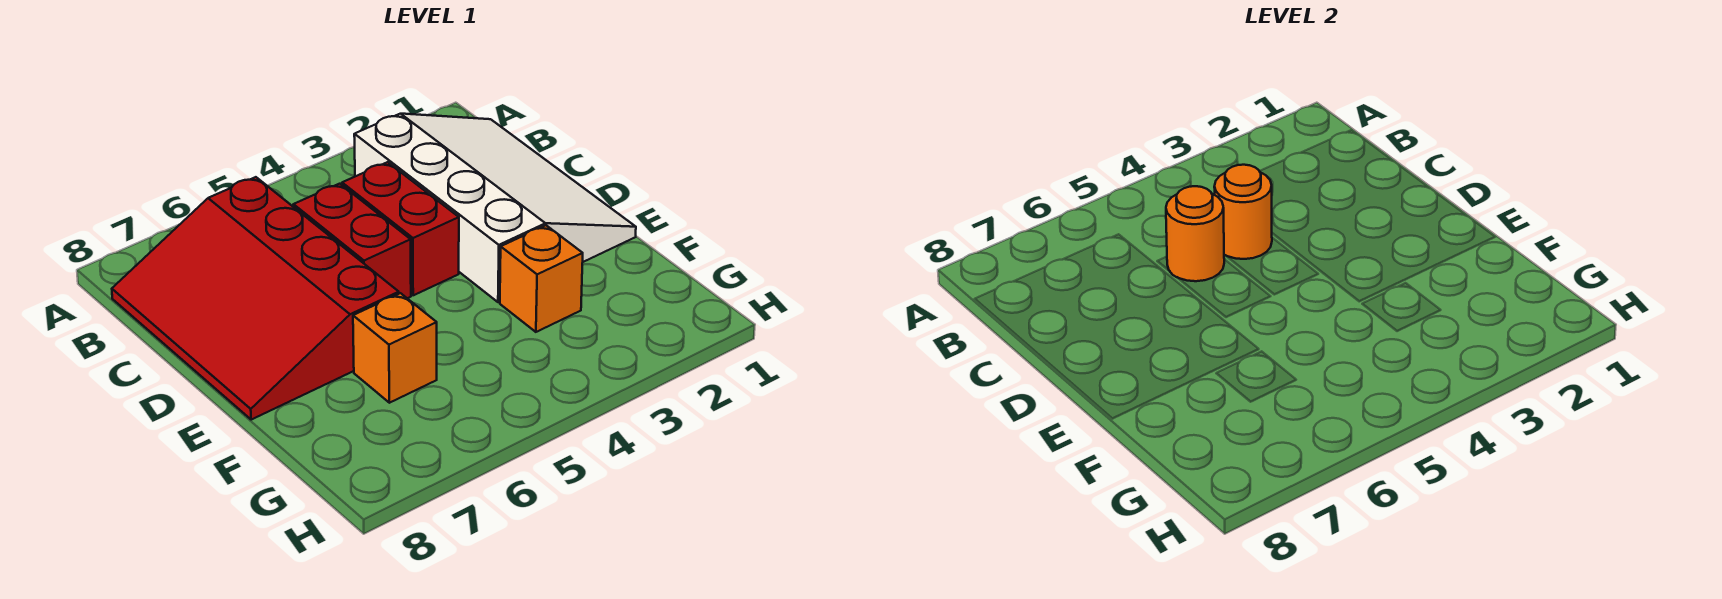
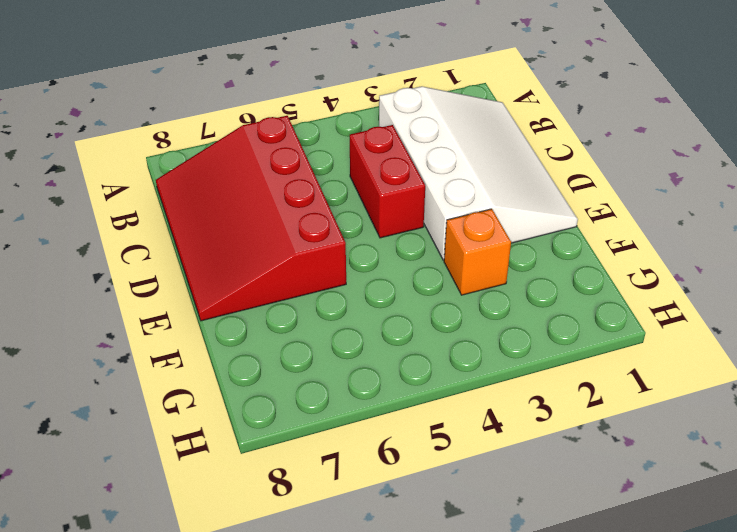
none -> red 1x2 brick [293,184,411,298]
none -> orange 1x1 brick [353,293,437,403]

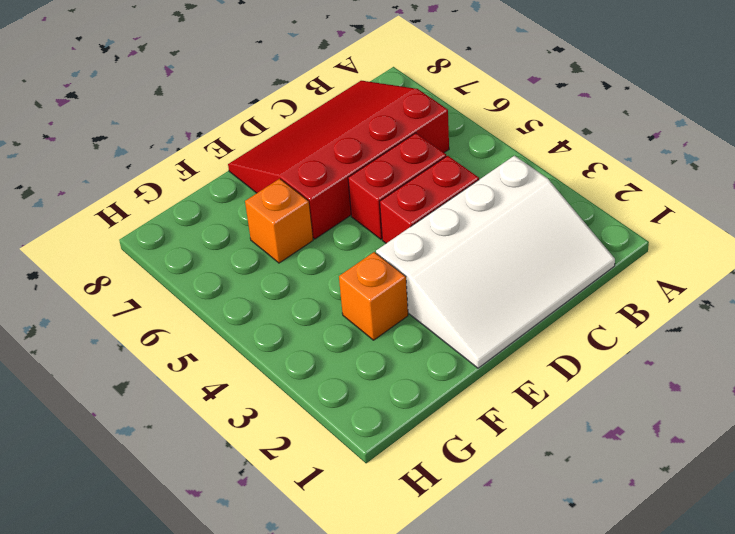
none -> orange 1x1 round brick [1214,165,1272,259]
none -> orange 1x1 round brick [1166,186,1224,281]

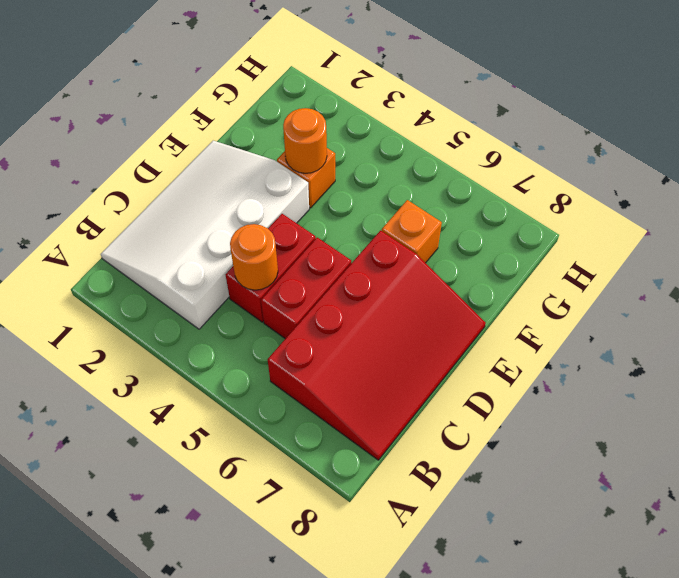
orange 1x1 round brick [283,108,327,173] -> orange 1x1 round brick moved to [1166,186,1224,281]

